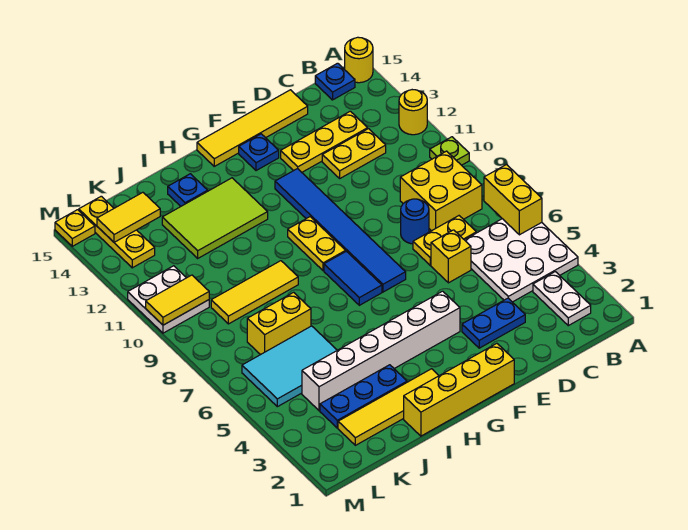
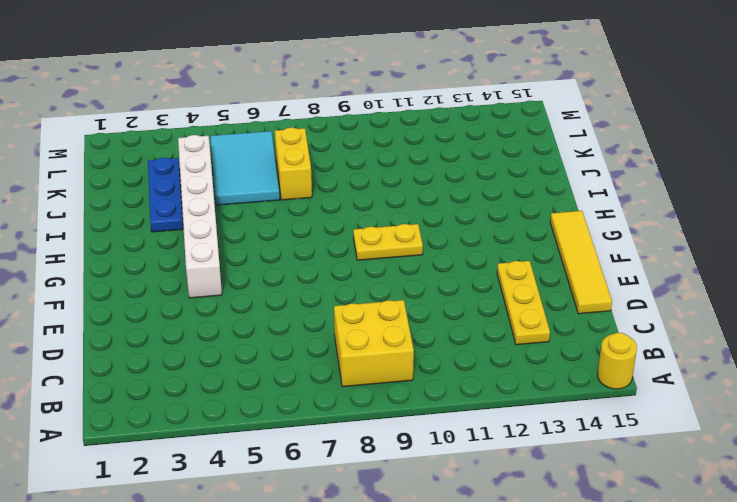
none -> white 3x3 plate [465,219,578,302]
none -> lime 1x1 plate [430,137,469,165]
none -> yellow 1x1 round brick [399,90,427,135]
none -> white 1x2 plate [533,272,591,326]

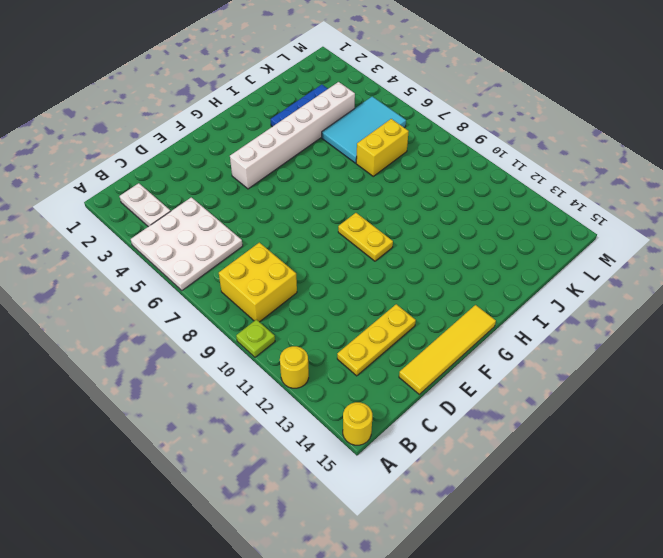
none -> blue 1x1 plate [315,63,355,100]
none -> yellow 1x2 plate [413,216,476,265]
none -> yellow 1x2 plate [322,129,386,178]
none -> blue 1x2 plate [462,298,525,348]

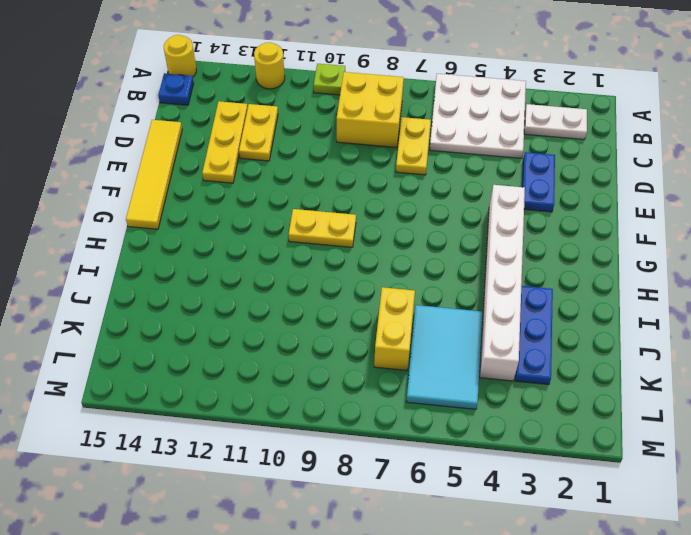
none -> yellow 1x1 brick [431,230,471,283]
none -> blue 1x1 round brick [401,199,429,244]
none -> yellow 1x4 brick [404,343,514,436]
none -> blue 1x6 tile [275,168,406,292]

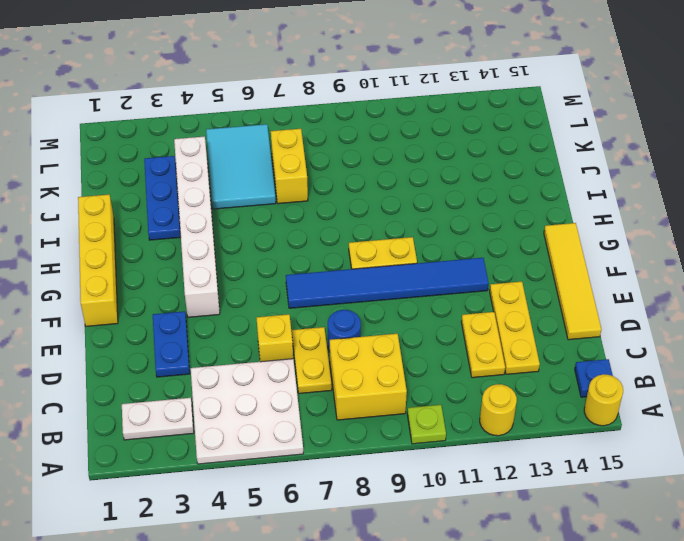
none -> blue 1x1 plate [239,134,279,171]
none -> blue 1x2 tile [324,251,382,305]
none -> yellow 1x4 tile [338,369,439,445]
none -> lime 2x3 tile [162,178,268,258]

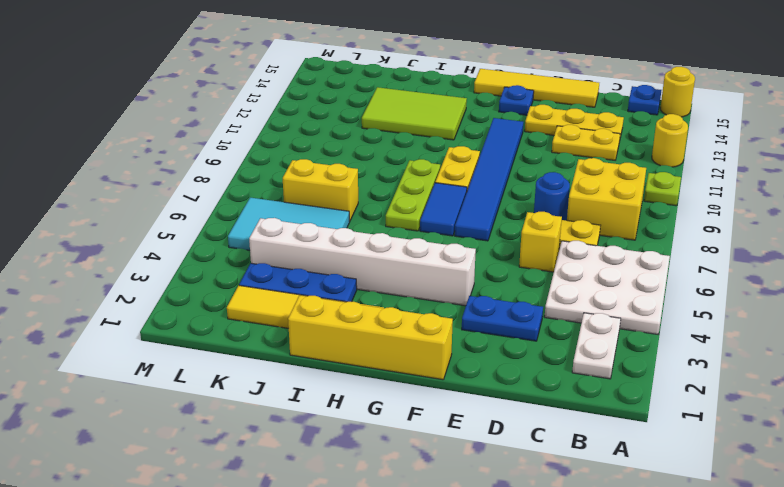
lime 1x3 plate [386,159,440,231] -> none
none -> yellow 1x3 tile [211,261,298,324]
none -> blue 1x1 plate [168,174,208,206]
none -> white 2x2 plate [128,266,209,333]
none -> yellow 1x3 plate [79,196,155,268]

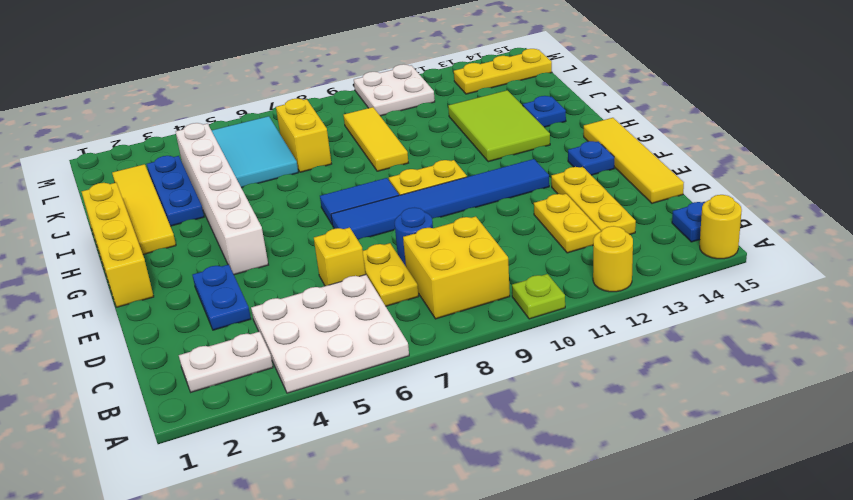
none -> yellow 1x1 plate [55,210,95,246]
none -> yellow 1x2 brick [484,165,542,235]
none -> yellow 1x2 tile [97,192,160,242]
none -> yellow 1x2 tile [146,275,209,325]

